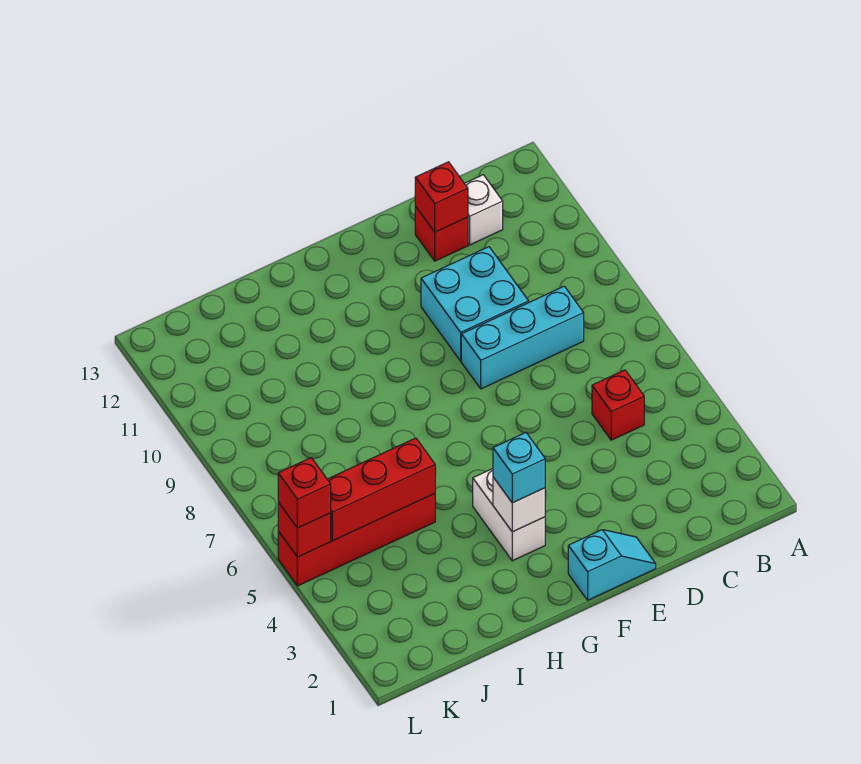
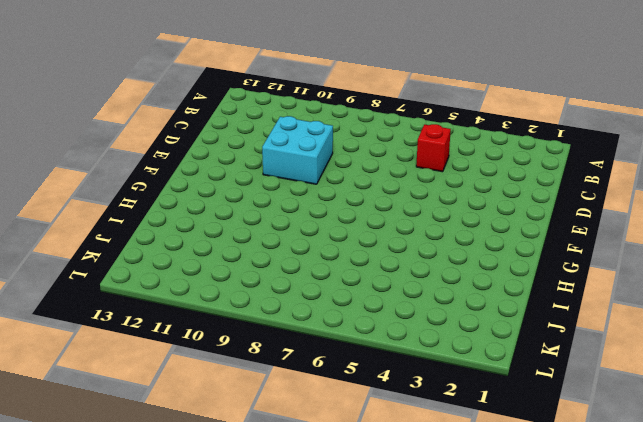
none -> cyan 1x3 brick [461,286,584,389]
none -> white 1x1 brick [464,175,503,245]
none -> red 1x1 brick [415,206,468,261]

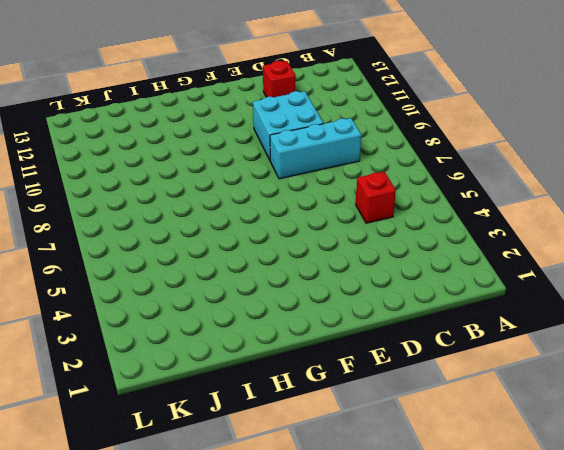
none -> white 1x1 brick [464,175,503,245]
none -> cyan 1x2 slope [568,530,656,600]
none -> white 1x2 brick [473,469,545,561]

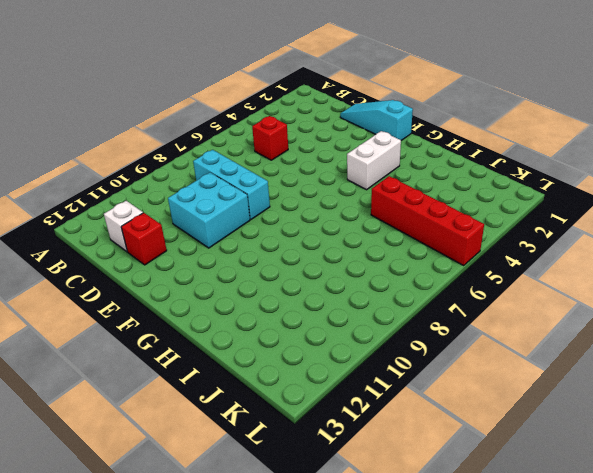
cyan 1x3 slope [340,100,413,141] -> cyan 1x2 slope [568,530,656,600]
none -> red 1x1 brick [415,162,468,232]
none -> white 1x1 brick [493,477,545,532]
none -> red 1x3 brick [327,438,435,541]

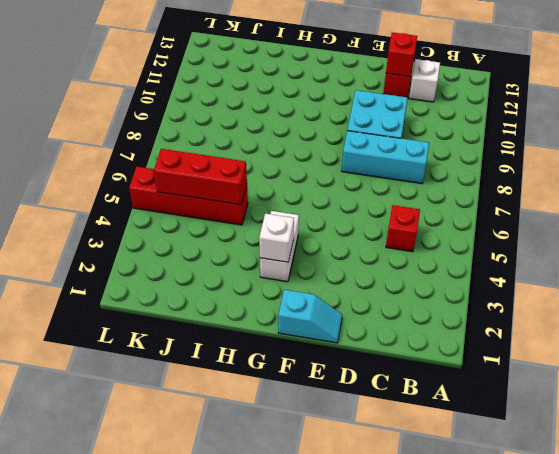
none -> red 1x1 brick [278,502,331,557]
none -> cyan 1x1 brick [493,433,545,503]
none -> red 1x1 brick [278,458,331,528]

